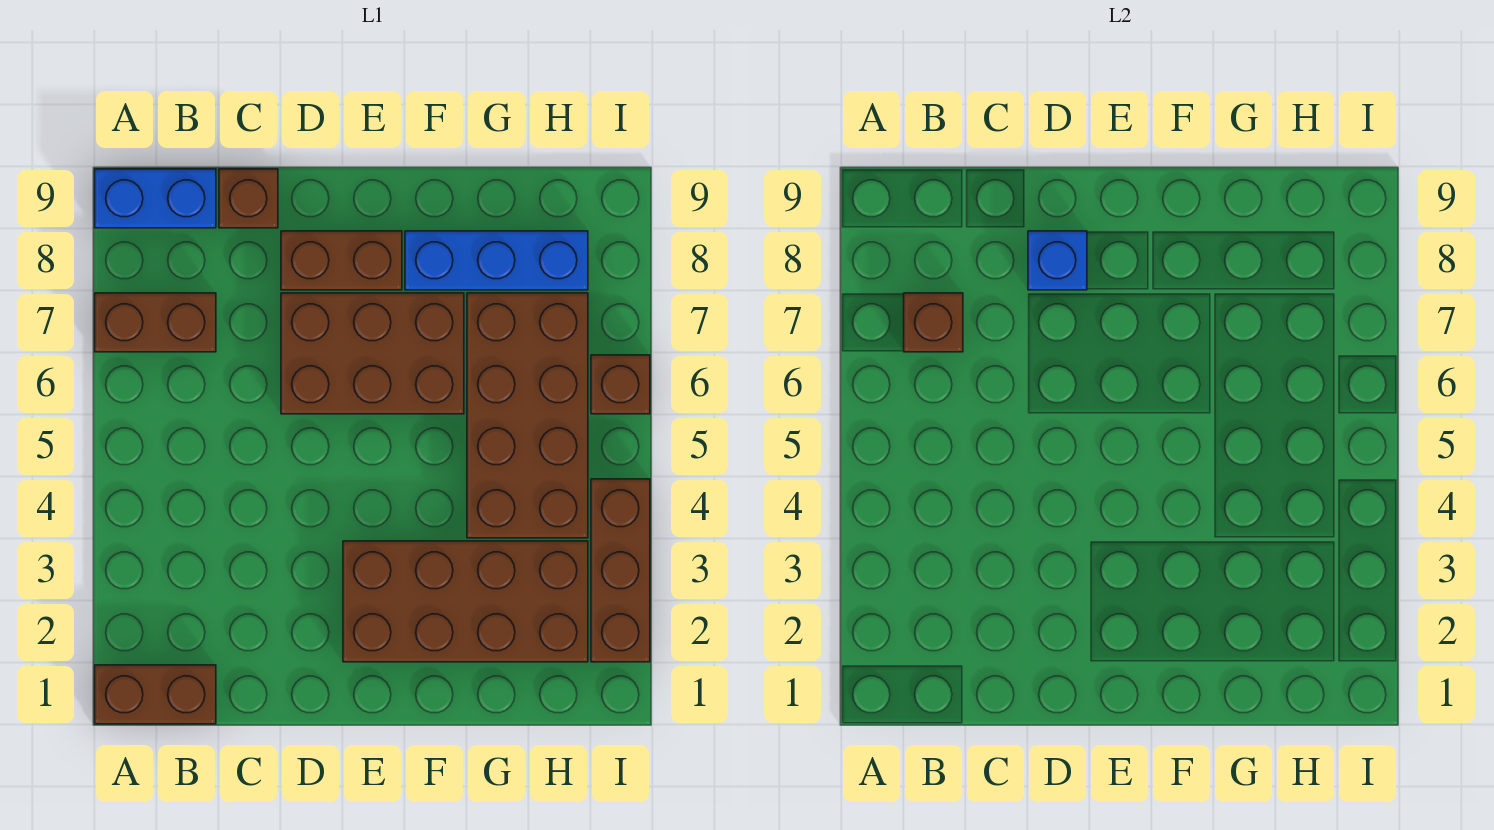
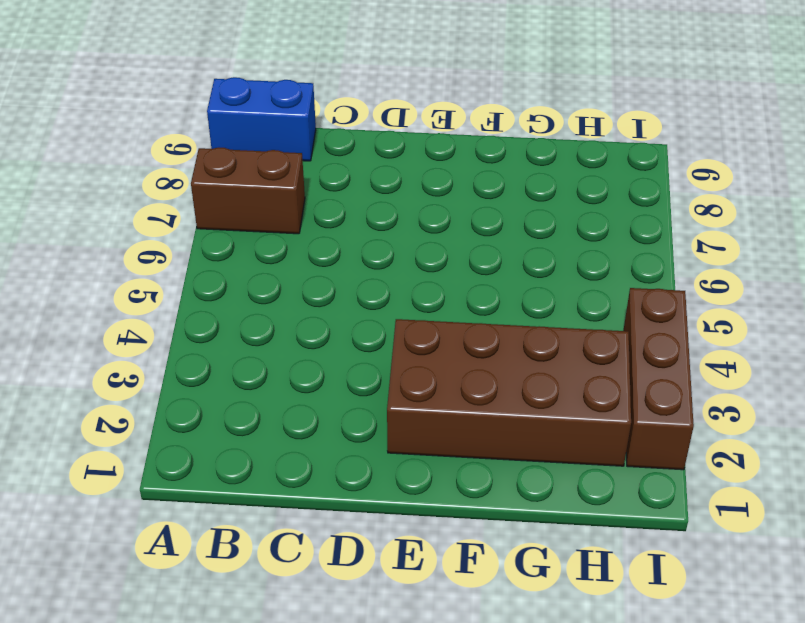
none -> brown 1x2 brick [95,665,216,724]
none -> brown 1x1 brick [219,169,278,228]
none -> brown 2x3 brick [281,293,464,414]

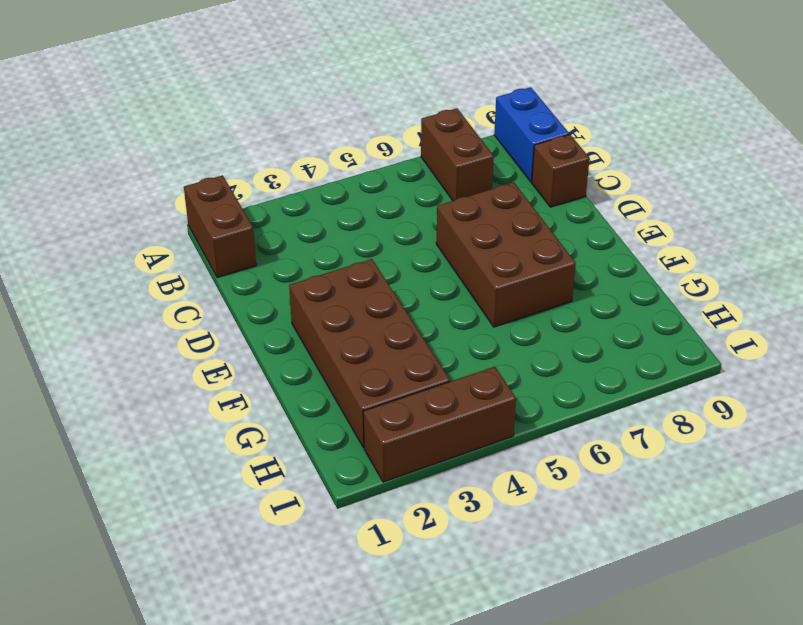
none -> brown 1x2 brick [281,231,402,290]
none -> blue 1x3 brick [405,231,588,290]
none -> brown 2x4 brick [467,293,588,538]

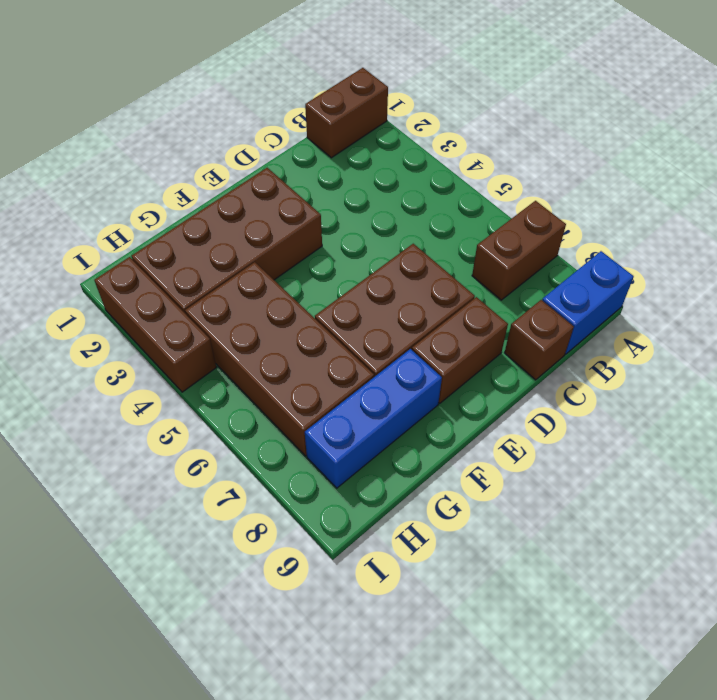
none -> brown 1x1 brick [591,355,650,414]
none -> brown 1x1 brick [904,293,963,352]
none -> blue 1x1 brick [1028,231,1087,290]

